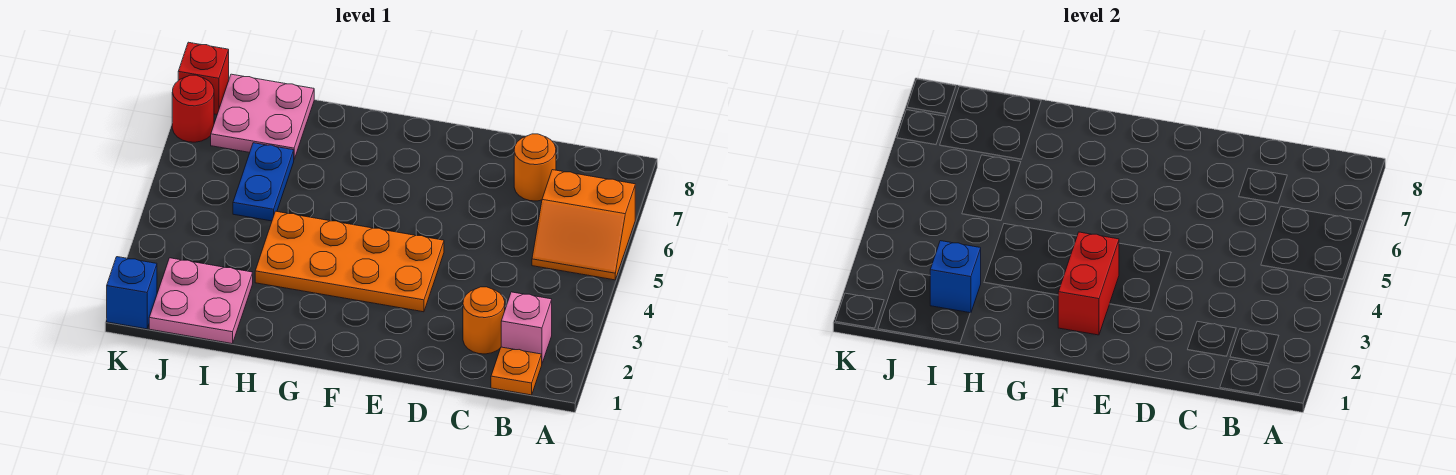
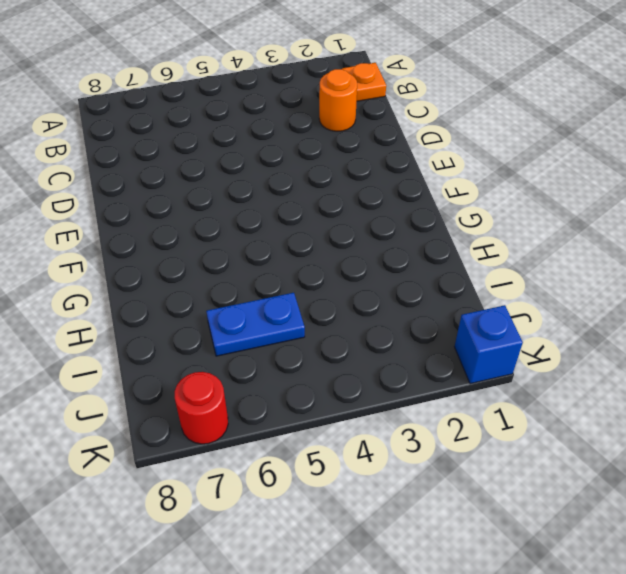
none -> orange 2x2 slope [532,170,635,280]
none -> pink 1x1 brick [501,292,552,363]
none -> orange 1x1 round brick [514,134,556,201]

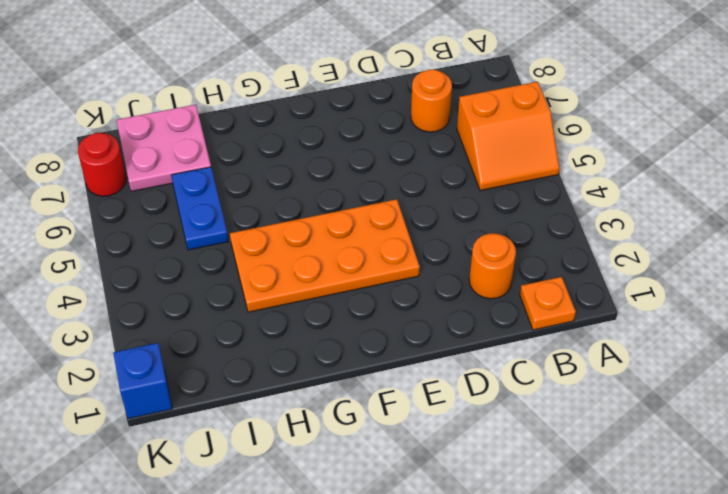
none -> pink 1x1 brick [501,292,552,363]
none -> pink 2x2 plate [149,258,253,344]
none -> red 1x1 brick [178,42,229,114]

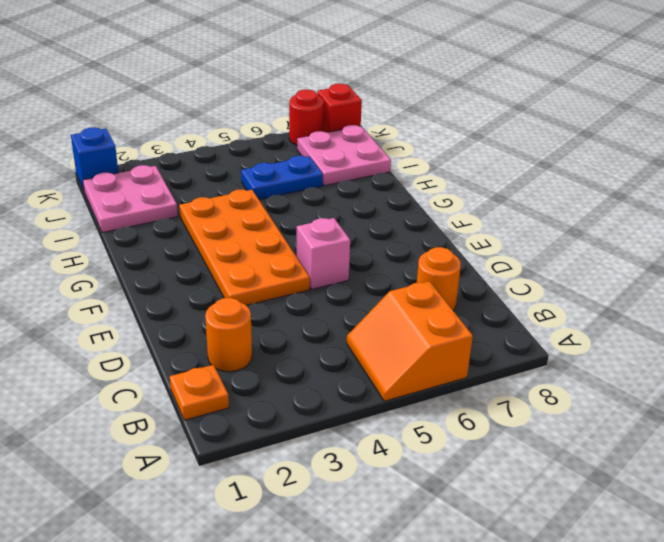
pink 1x1 brick [297,218,350,289] -> pink 1x1 brick moved to [501,292,552,363]
none -> red 1x2 brick [1058,232,1119,335]
none -> blue 1x1 brick [930,241,981,313]

